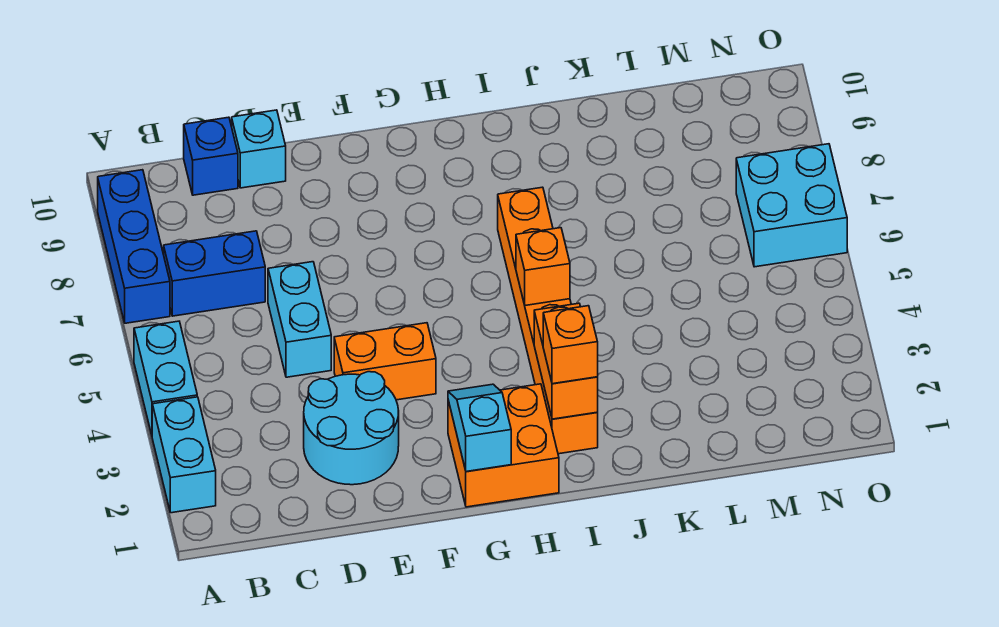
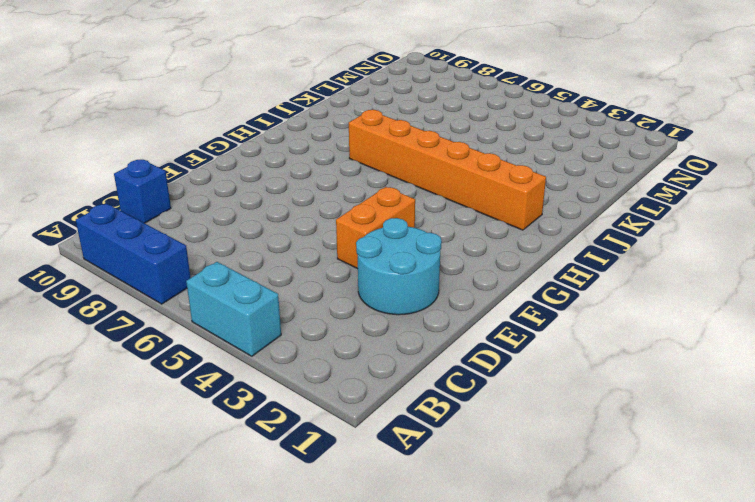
none -> cyan 1x2 brick [152,397,216,513]
none -> blue 1x2 brick [164,231,265,316]
none -> cyan 1x2 brick [268,262,331,377]

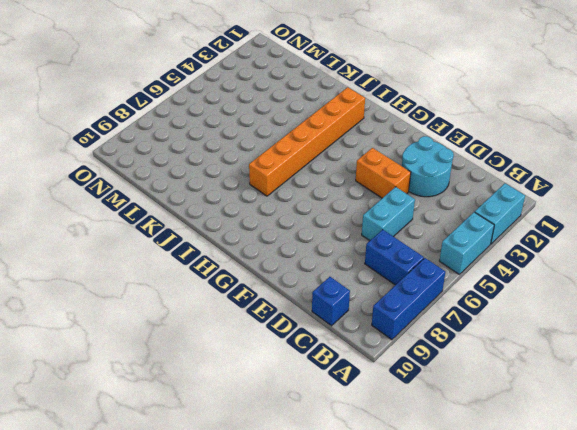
none -> cyan 1x1 brick [232,110,286,188]
none -> orange 2x2 brick [448,384,559,507]
none -> cyan 2x2 brick [736,144,847,267]

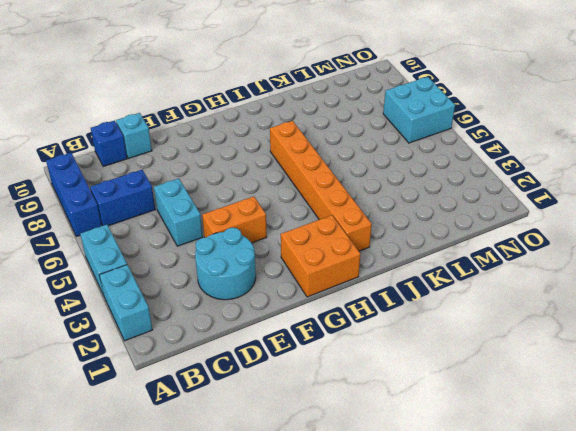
none -> cyan 1x2 slope [448,384,511,472]
none -> orange 1x2 brick [534,303,598,419]
none -> orange 1x1 brick [516,228,570,305]

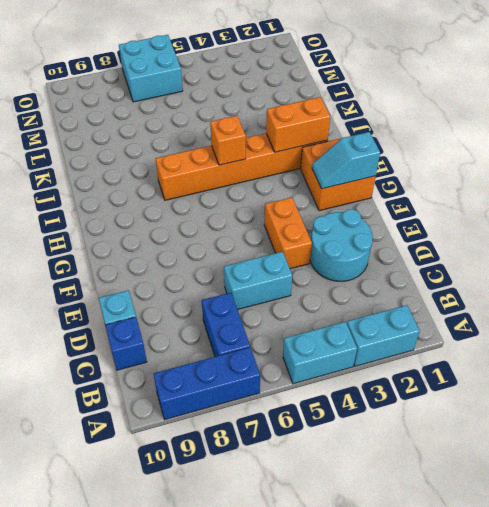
none -> orange 1x1 brick [543,306,598,384]

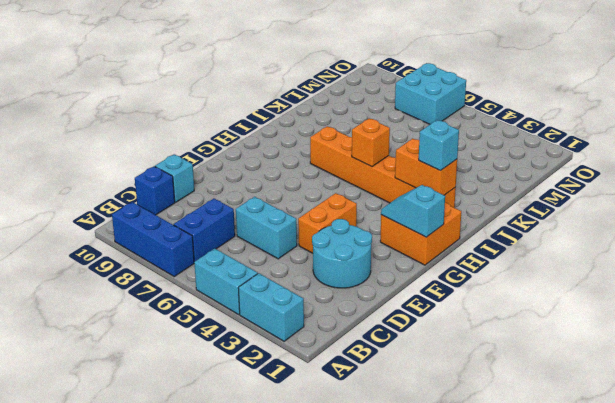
cyan 1x1 brick [419,120,459,171] -> orange 1x1 brick [543,306,598,384]

